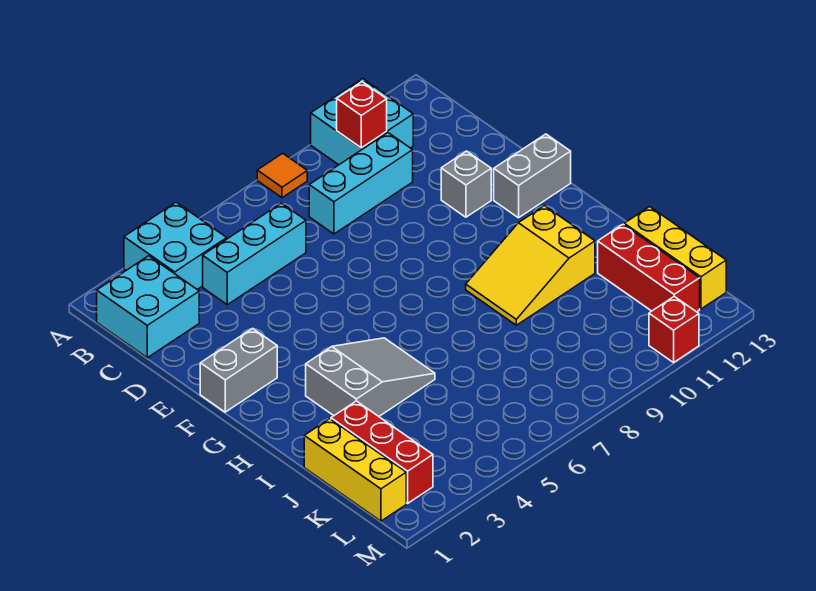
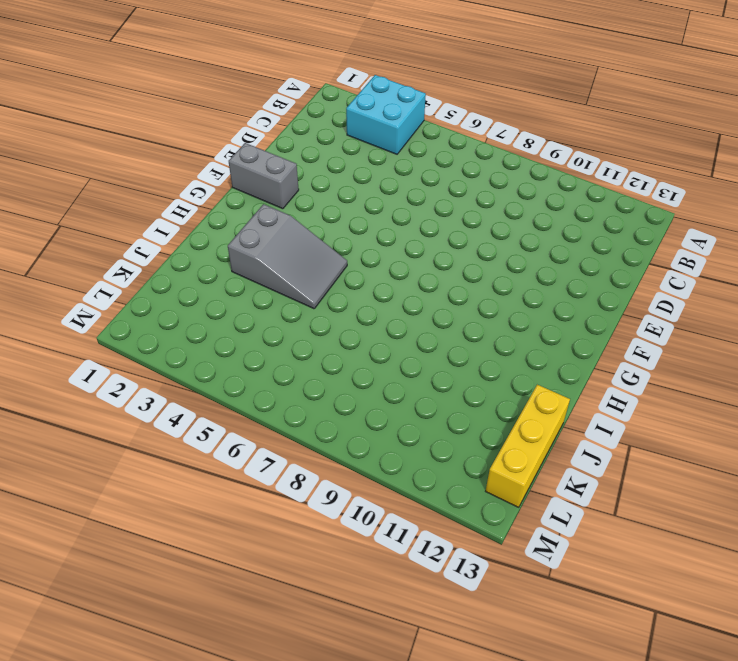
none -> orange 1x1 tile [257,153,307,198]
none -> cyan 2x2 brick [311,79,413,165]
none -> cyan 2x2 brick [97,256,199,358]

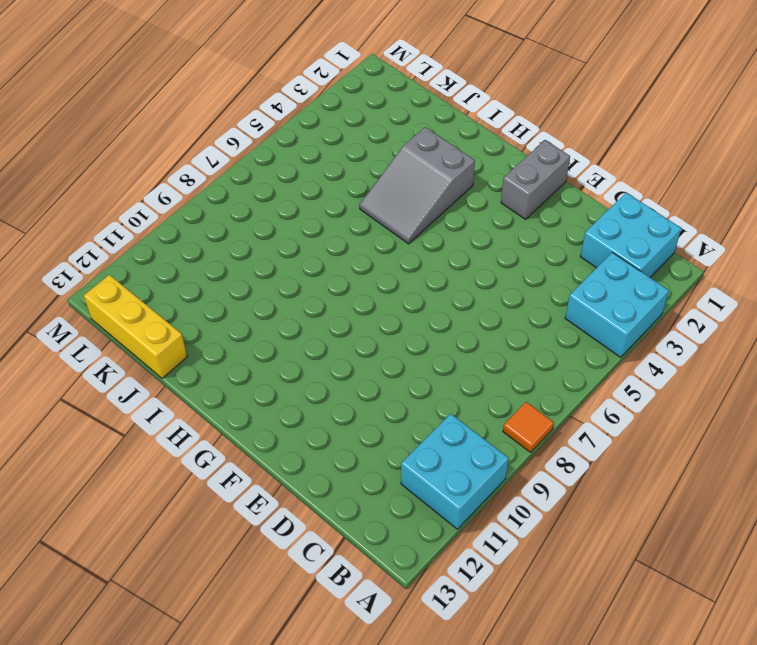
none -> cyan 1x3 brick [203,203,306,305]
none -> cyan 1x3 brick [309,133,413,234]
none -> grey 1x1 brick [441,151,491,217]

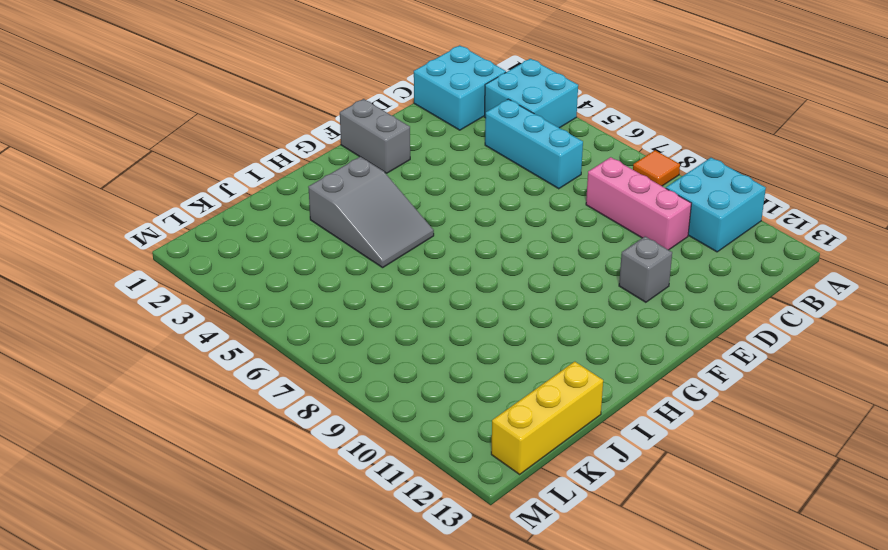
pink 1x3 brick [586,157,691,250] -> cyan 1x3 brick [309,133,413,234]
none -> grey 1x2 brick [494,134,571,218]
none -> yellow 2x3 slope [466,206,595,325]
none -> yellow 1x3 brick [304,419,406,521]

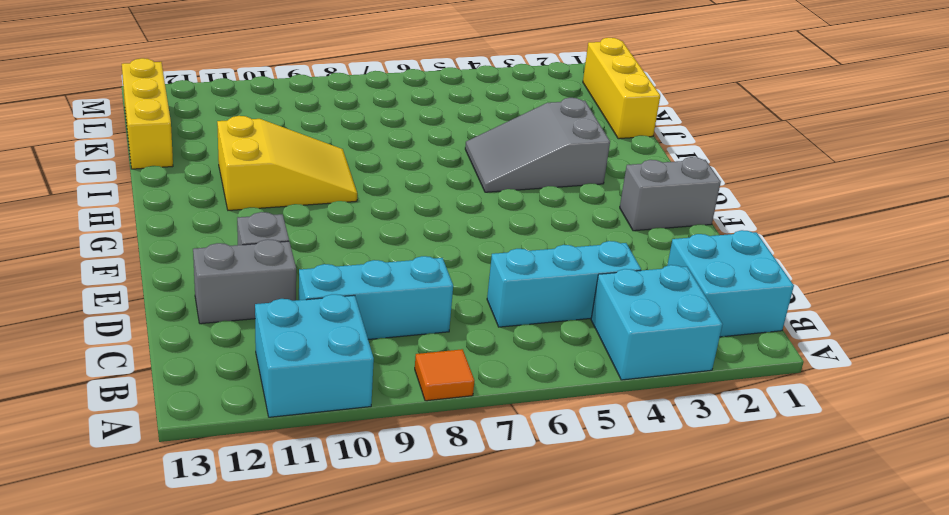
grey 1x2 brick [193,239,296,324] -> grey 1x2 brick moved to [494,134,571,218]
none -> red 1x3 brick [331,401,433,503]
none -> red 1x3 brick [598,224,700,312]
none -> red 1x1 brick [649,296,699,363]

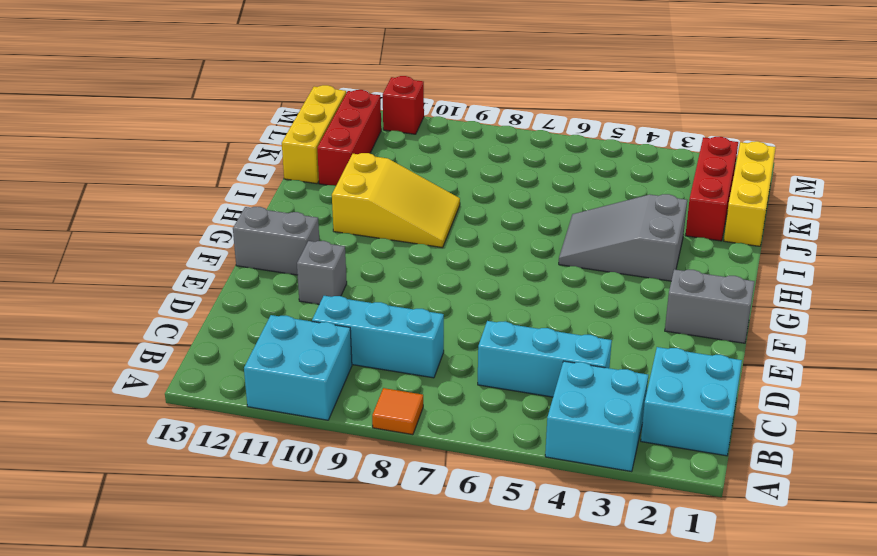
none -> red 1x1 brick [337,82,387,148]

